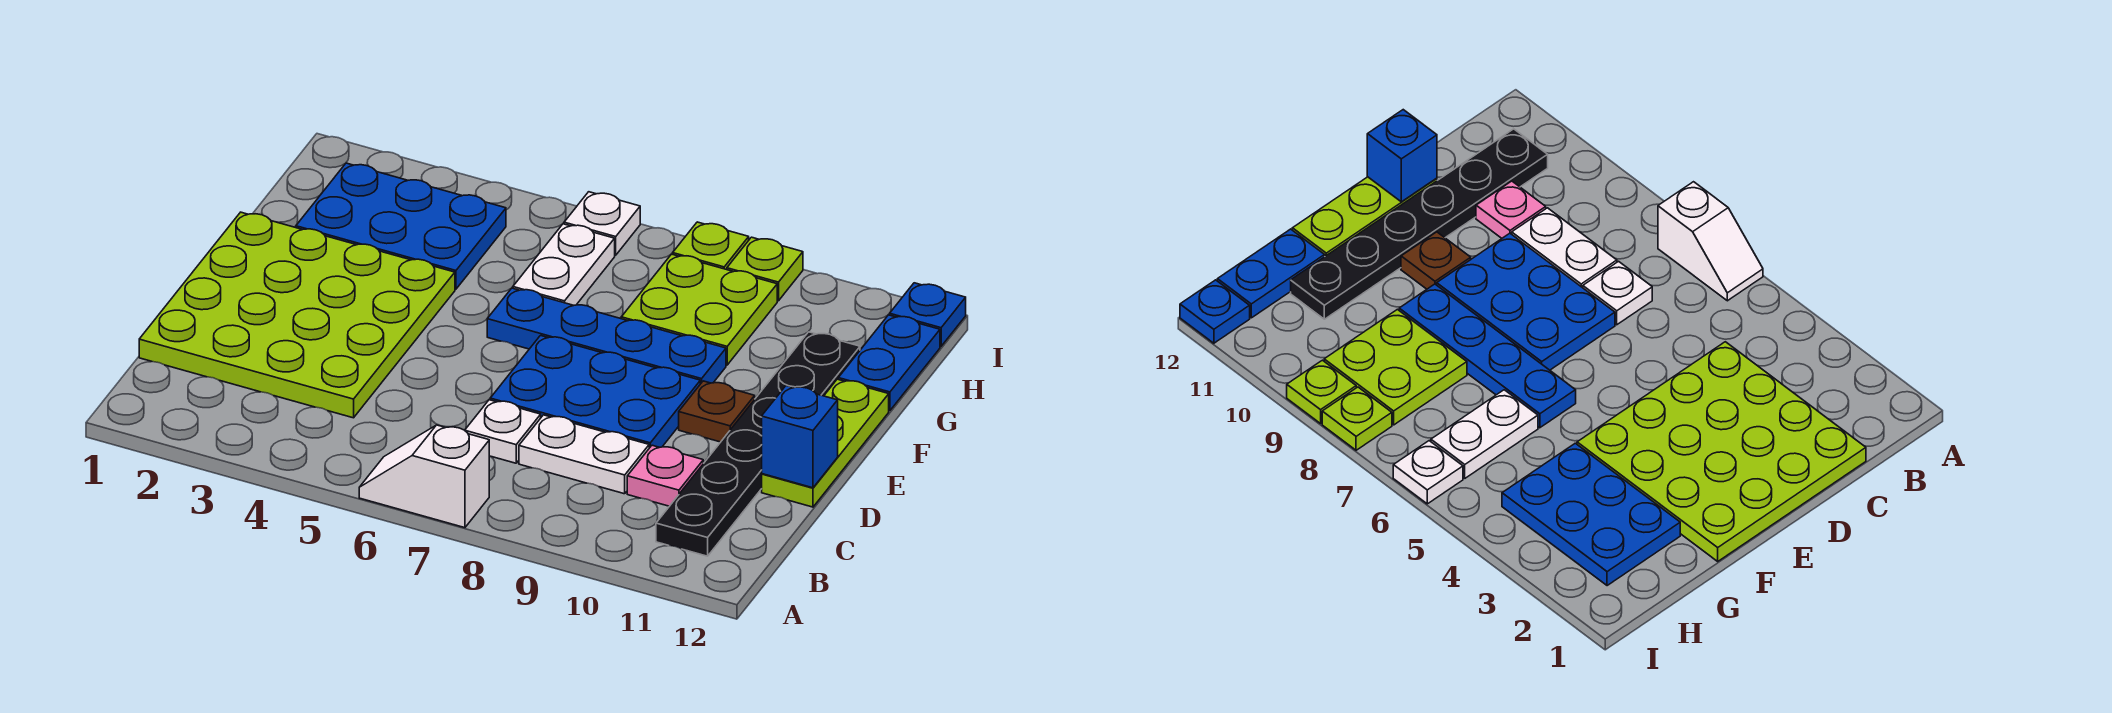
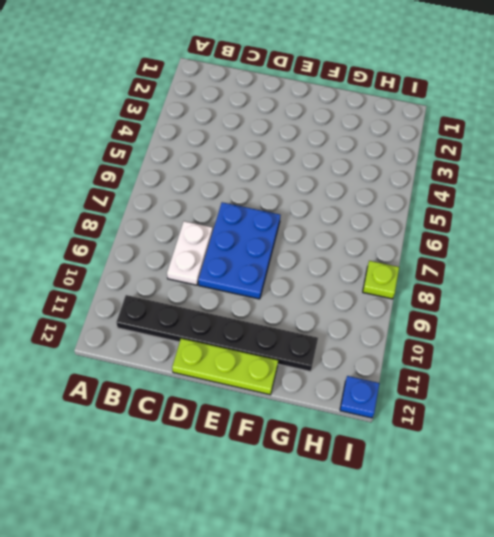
none -> white 1x2 slope [359,425,489,528]
none -> lime 4x4 plate [139,212,455,418]
none -> white 1x1 plate [465,400,541,463]

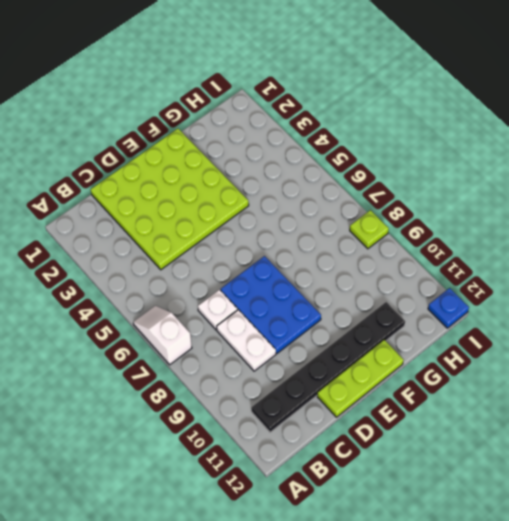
none -> pink 1x1 plate [627,445,703,506]
none -> brown 1x1 plate [679,381,755,442]
none -> blue 1x4 plate [487,288,726,384]

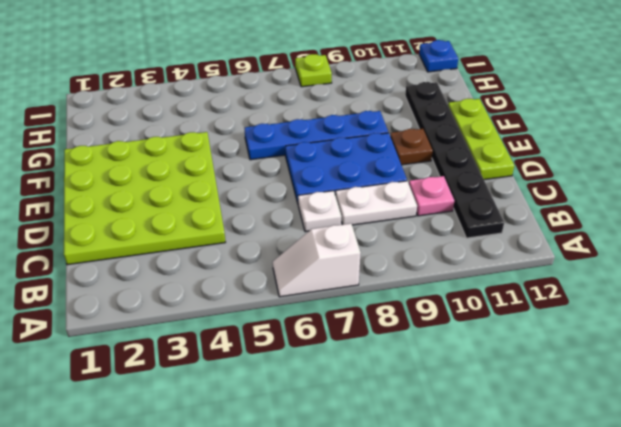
none -> blue 2x3 plate [296,163,506,289]
none -> white 1x2 plate [513,224,615,305]
none -> lime 2x2 plate [621,254,777,365]

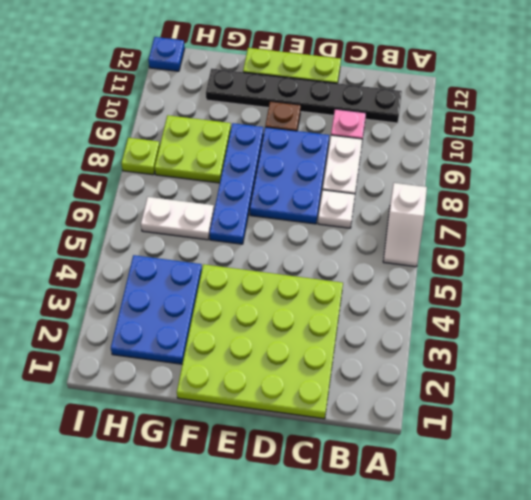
none -> blue 1x2 plate [838,315,940,411]
none -> white 1x1 plate [564,192,640,255]
none -> lime 1x1 plate [727,237,803,301]

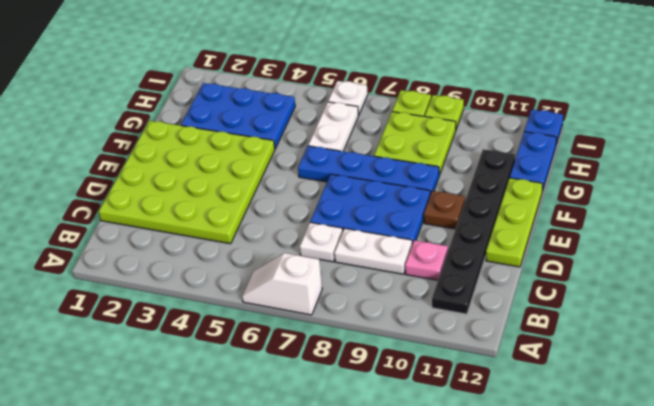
none -> blue 1x1 brick [762,386,838,488]

